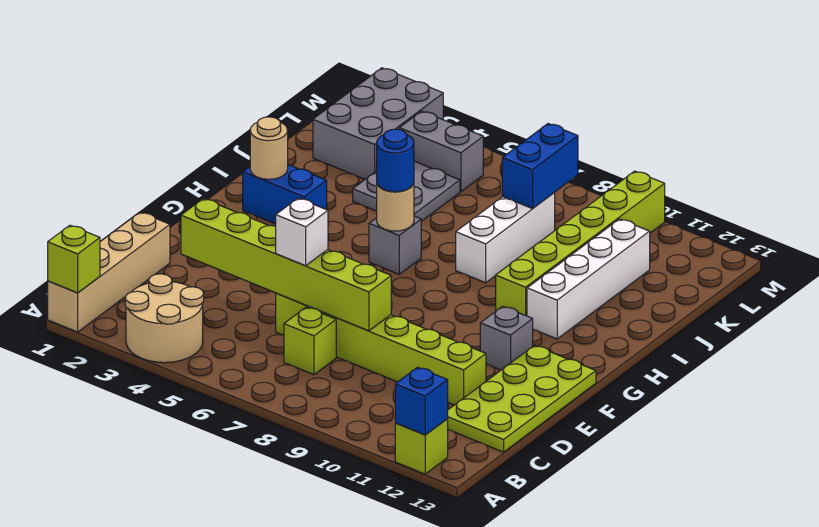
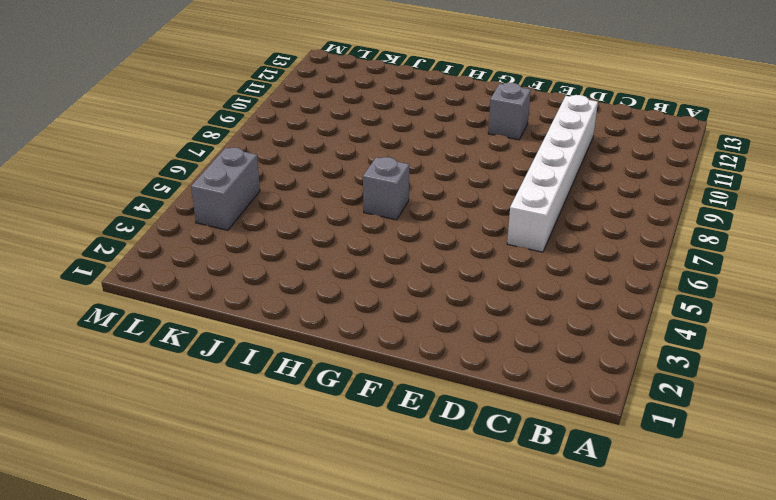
white 1x6 brick [507,95,598,252] -> lime 1x6 brick [276,293,486,405]
none -> tan 1x4 brick [48,212,170,332]
none -> tan 2x2 round brick [125,274,204,363]
none -> lime 1x1 brick [395,419,448,474]

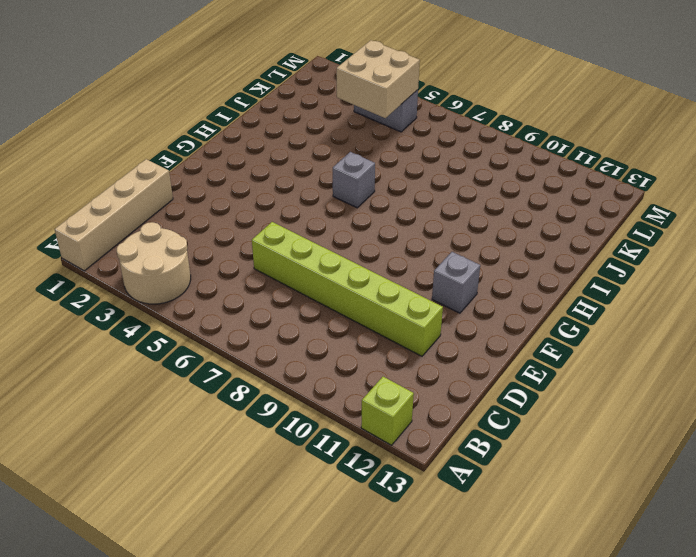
tan 2x2 brick [337,40,420,118] -> none
none -> lime 1x1 brick [284,307,336,375]
none -> lime 2x4 plate [447,345,596,452]
none -> blue 1x2 brick [243,165,327,224]

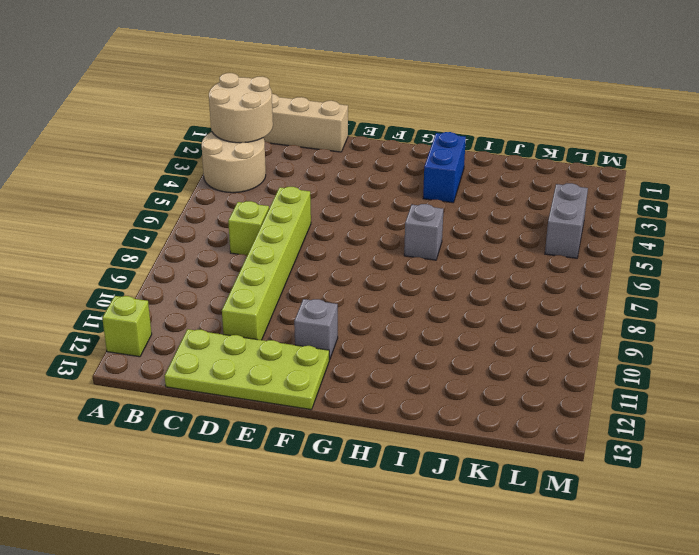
tan 2x2 round brick [209,73,273,143] -> none
none -> lime 1x6 brick [496,171,665,316]
none -> white 1x4 brick [527,219,650,339]
none -> white 1x3 brick [456,193,555,283]

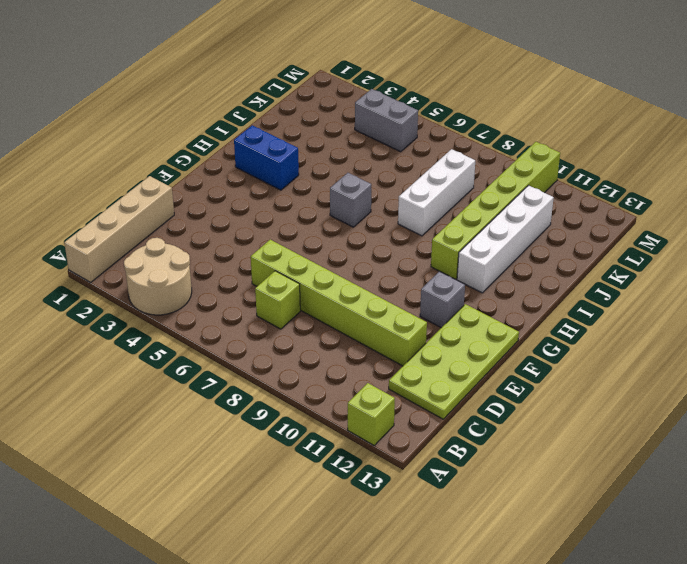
none -> grey 2x2 plate [353,161,460,221]
none -> grey 2x3 brick [313,68,443,179]
none -> lime 1x1 brick [48,225,100,293]

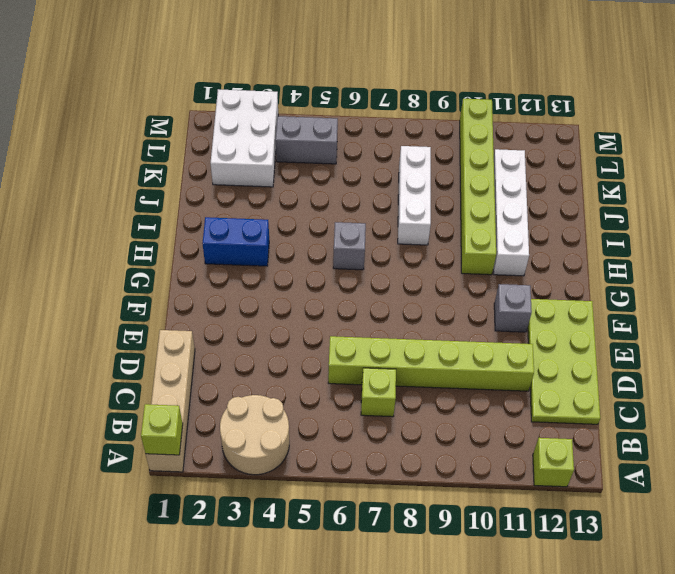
white 2x3 brick [211,89,278,187] -> grey 2x3 brick [313,68,443,179]
none -> grey 2x2 plate [353,161,460,221]
none -> blue 1x1 brick [395,367,448,435]
none -> lime 1x6 brick [181,199,391,331]

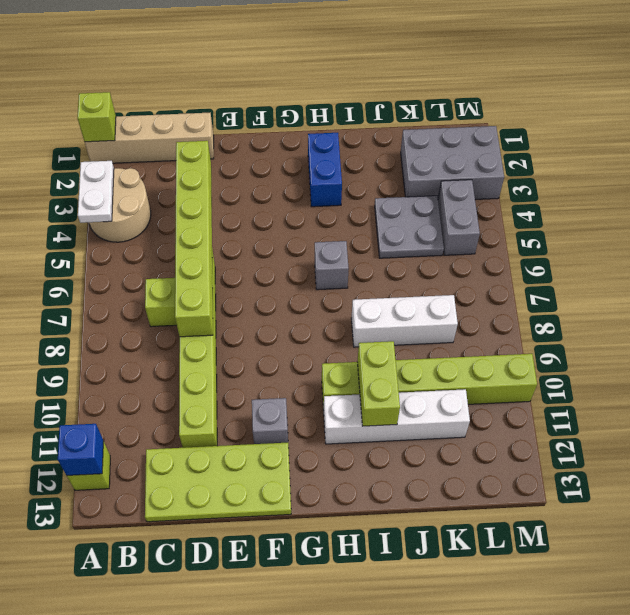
white 1x2 plate [78,161,114,223] -> none
lime 1x2 brick [357,341,400,426] -> none
none -> tan 1x1 round brick [250,117,288,179]
none -> tan 1x1 round brick [377,183,414,231]
none -> blue 1x2 brick [502,124,578,209]

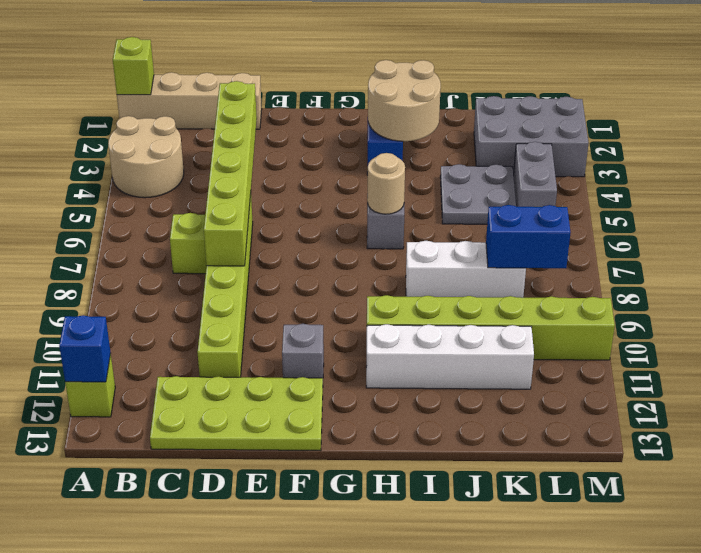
tan 2x2 round brick [368,60,441,141] -> tan 1x1 round brick [250,117,288,179]
none -> white 1x1 brick [276,198,328,266]
none -> blue 1x1 round brick [377,129,414,192]

